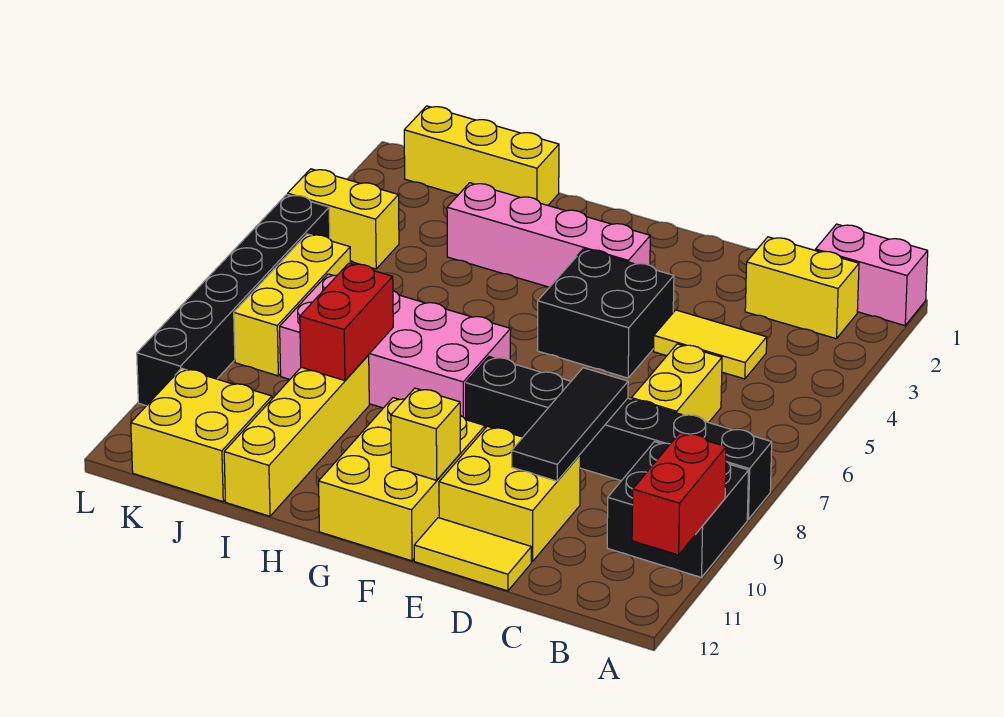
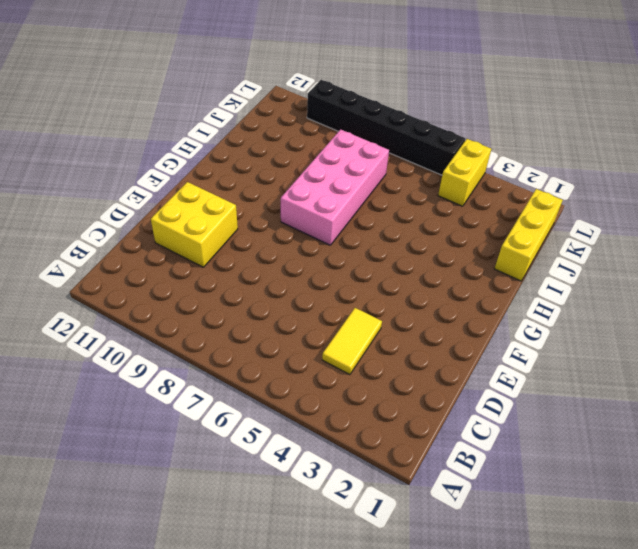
none -> pink 1x2 brick [815,224,928,326]
none -> black 1x6 brick [466,357,772,519]
none -> black 2x2 brick [607,442,749,577]

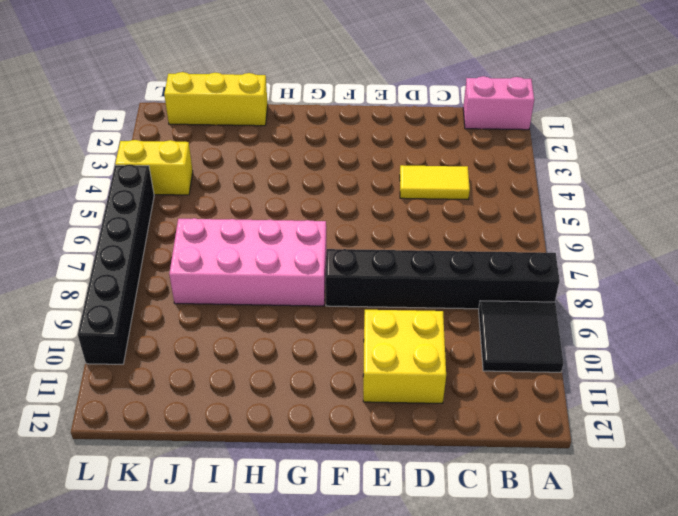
black 2x2 tile [479,301,563,372] -> black 2x2 brick [607,442,749,577]
none -> yellow 1x2 brick [745,237,859,339]
none -> yellow 1x2 brick [631,344,722,423]
none -> yellow 1x2 tile [414,518,531,591]

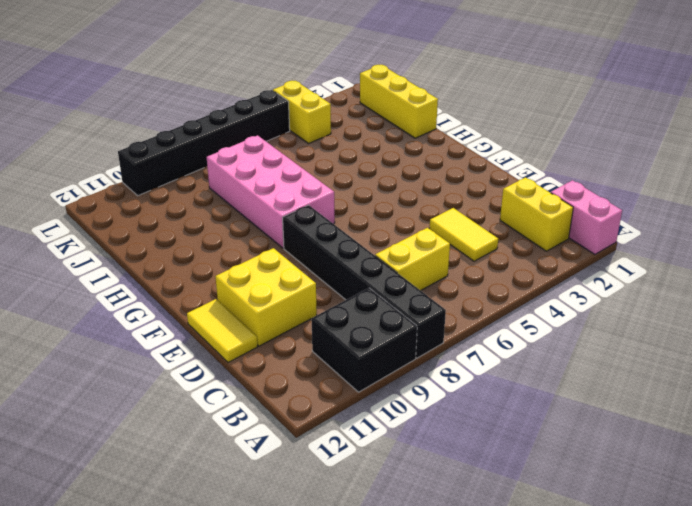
none -> black 2x2 brick [537,249,674,378]
none -> pink 1x4 brick [447,183,650,287]
none -> yellow 2x3 brick [319,398,485,561]

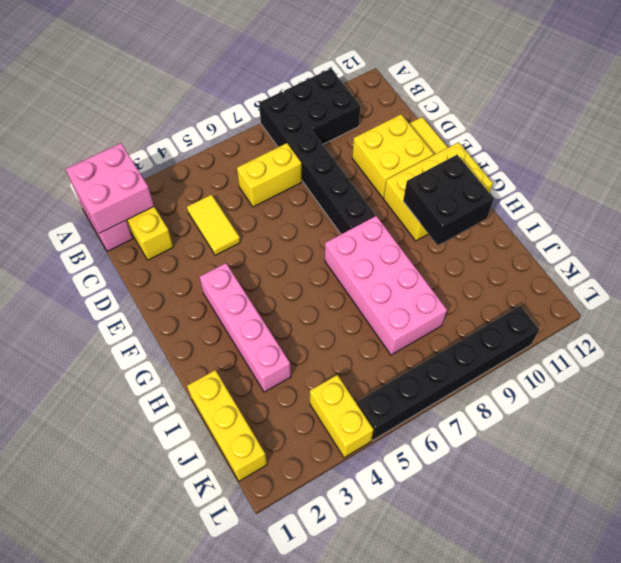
pink 2x2 brick [66,143,154,233] -> none
black 2x2 brick [403,155,494,245] -> black 2x2 brick moved to [537,249,674,378]
none -> yellow 1x4 brick [224,355,369,516]
none -> yellow 2x2 brick [131,368,272,502]
none -> yellow 1x3 brick [234,234,351,376]

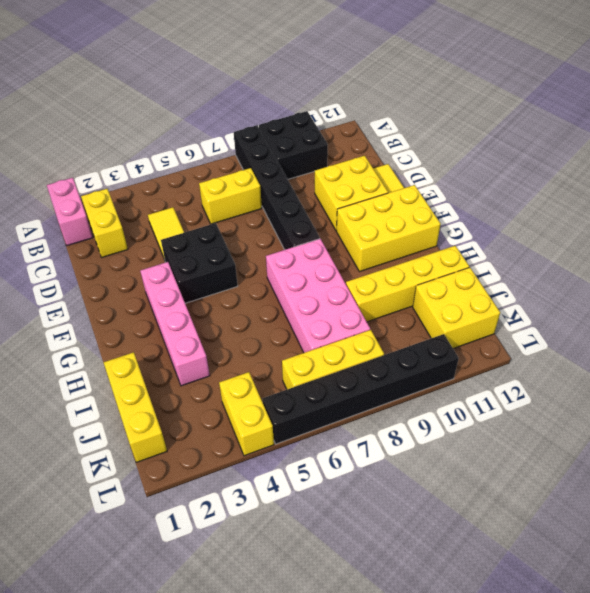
none -> red 1x2 brick [632,433,726,555]
none -> black 1x3 tile [512,368,628,481]
none -> yellow 1x1 brick [391,388,460,480]

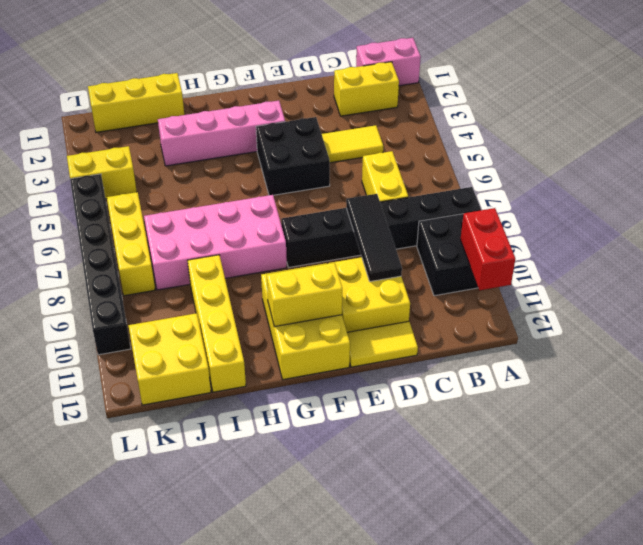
yellow 1x2 brick [267,263,342,327] -> yellow 1x1 brick [391,388,460,480]
none -> red 1x2 brick [300,263,393,381]

